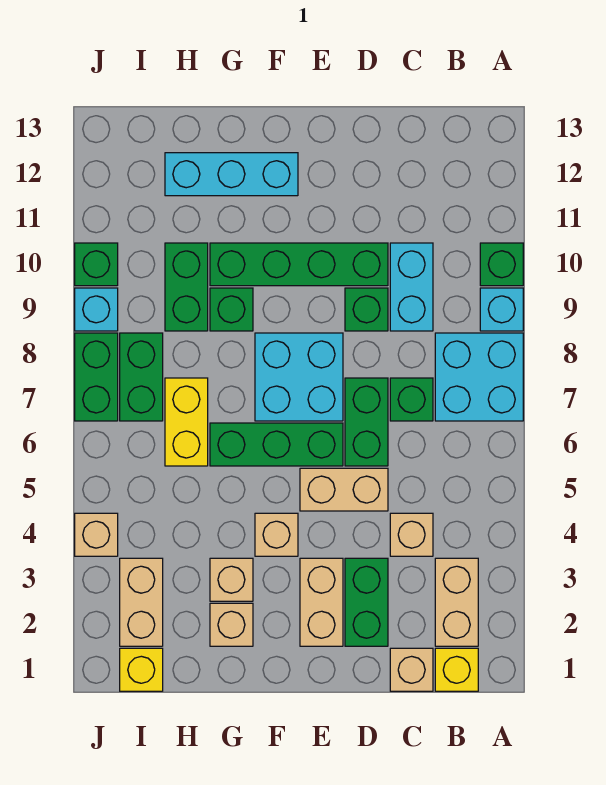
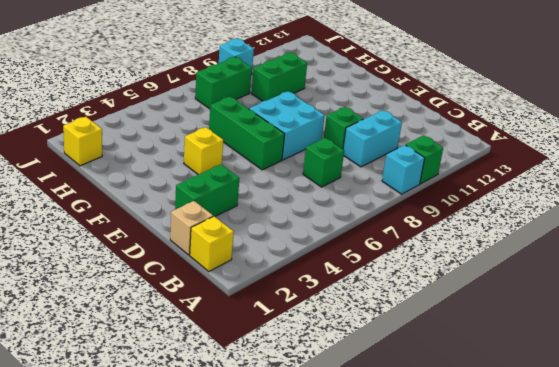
yellow 1x1 brick [184,127,223,175] -> tan 1x1 brick [255,513,298,556]
none -> cyan 2x2 brick [435,333,523,421]
none -> tan 1x2 brick [435,558,478,646]
none -> tan 1x1 brick [390,513,433,556]
none -> tan 1x2 brick [300,468,388,511]

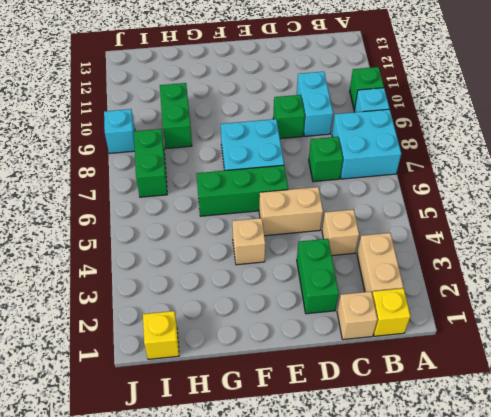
none -> green 1x2 brick [345,378,388,466]
none -> green 1x4 brick [210,243,388,286]
none -> tan 1x2 brick [300,558,343,646]
none -> cyan 1x3 brick [165,153,298,196]

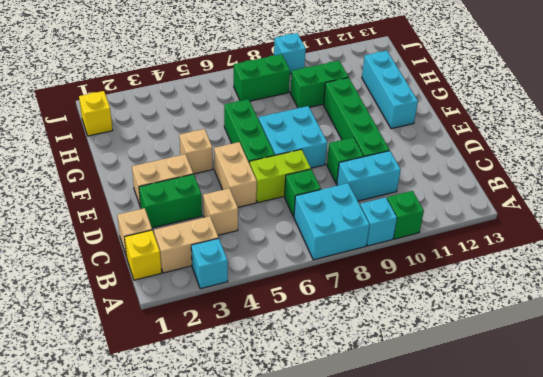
cyan 1x1 brick [191,238,228,289] -> none
lime 1x2 brick [250,149,311,203] -> green 1x2 brick [345,378,388,466]
none -> tan 1x1 brick [210,603,253,646]
none -> tan 1x1 brick [210,558,253,601]
none -> green 1x1 brick [210,288,253,331]
none -> yellow 1x2 brick [165,378,208,466]

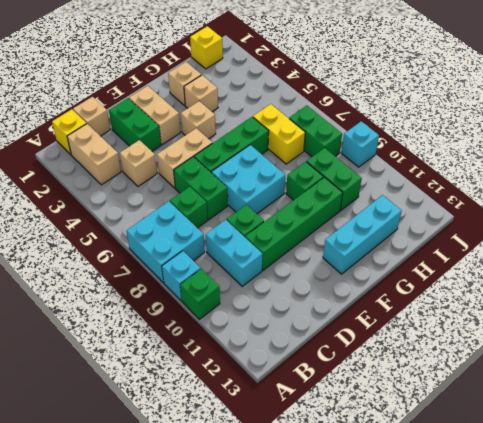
none -> tan 1x2 brick [120,558,163,646]
none -> tan 1x1 brick [75,513,118,556]
none -> green 1x2 brick [75,333,118,421]
none -> green 1x1 brick [75,243,118,286]

